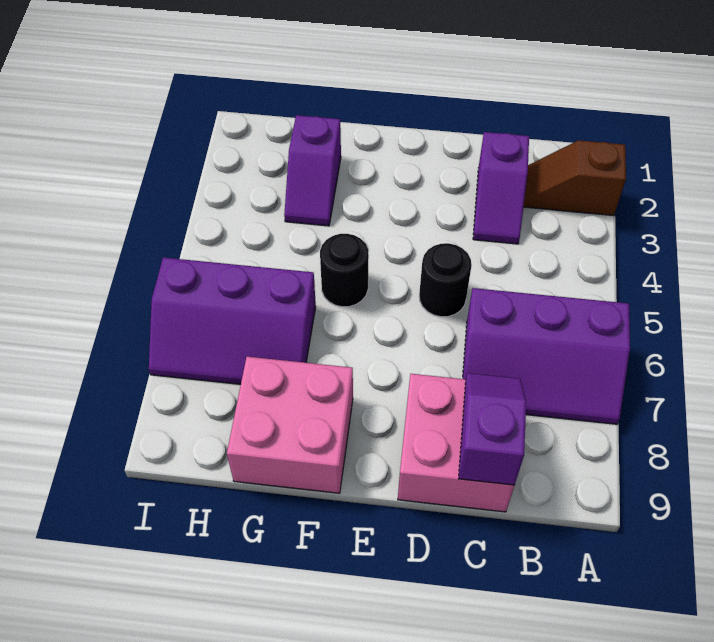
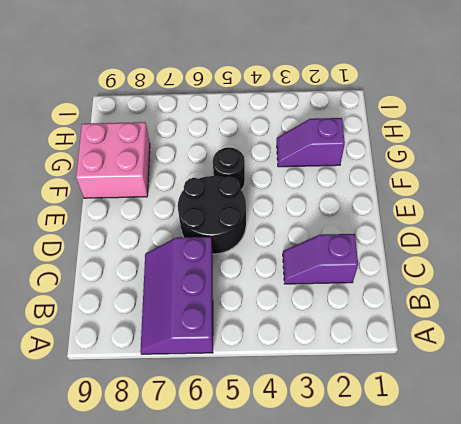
black 2x2 round brick [178,176,246,254] -> black 1x1 round brick [419,243,472,317]
none -> brown 1x2 slope [524,140,626,216]
none -> pink 2x2 brick [398,374,514,512]

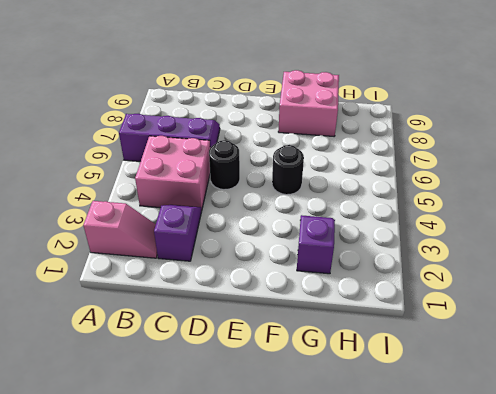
pink 1x2 slope [83,201,157,258] -> brown 1x2 slope [524,140,626,216]
pink 2x2 brick [135,136,210,211] -> pink 2x2 brick moved to [398,374,514,512]
none -> purple 2x3 slope [149,258,316,384]
none -> purple 1x2 slope [459,373,526,485]

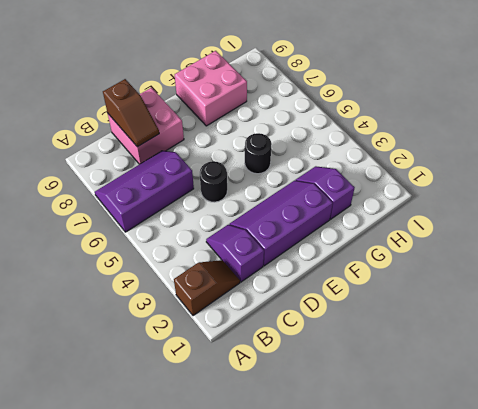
brown 1x2 slope [103,79,159,147] -> purple 1x2 slope [459,373,526,485]
purple 2x3 slope [229,180,333,266] -> purple 2x3 slope moved to [149,258,316,384]

